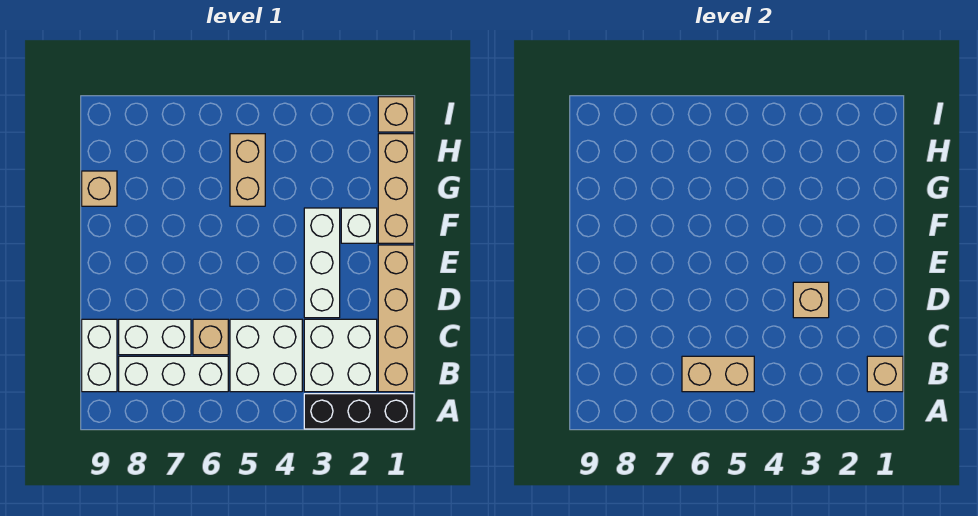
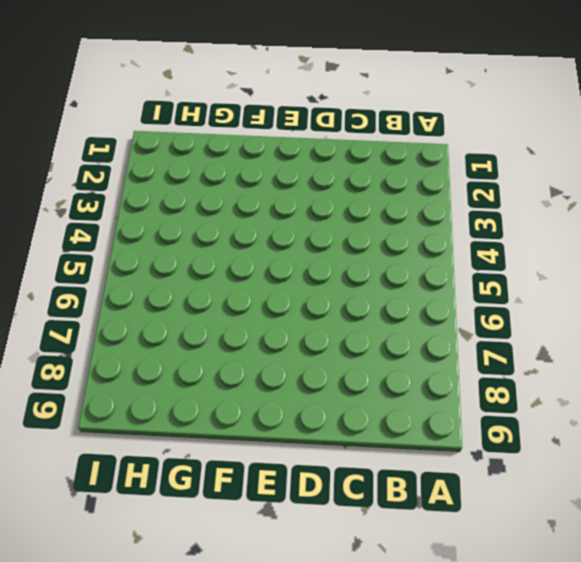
none -> black 1x3 brick [304,394,414,429]
none -> tan 1x4 brick [378,245,414,392]
none -> white 2x2 brick [304,319,377,392]

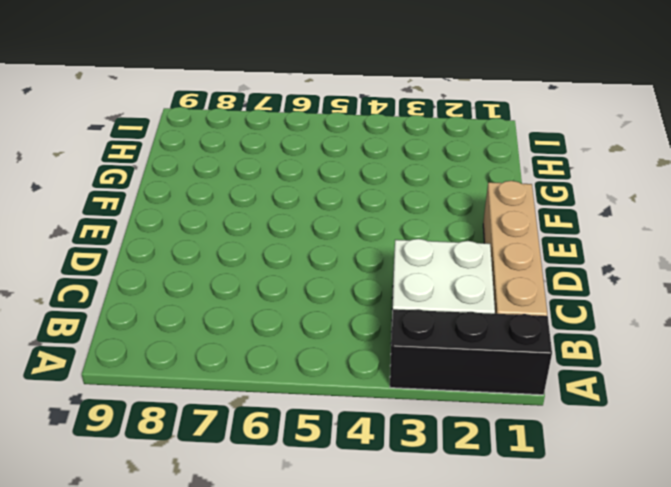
none -> white 2x2 brick [230,319,302,392]
none -> white 1x3 brick [119,356,228,392]
none -> white 1x2 brick [82,319,117,392]

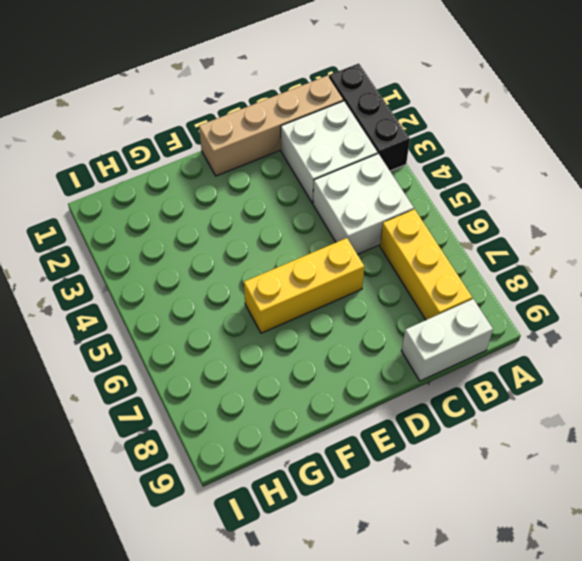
yellow 1x3 brick [380,209,472,320] -> white 1x3 brick [119,356,228,392]
yellow 1x3 brick [244,238,364,333] -> none
none -> tan 1x1 brick [193,319,228,355]
none -> white 1x2 brick [119,319,191,355]
none -> white 1x3 brick [304,208,340,318]

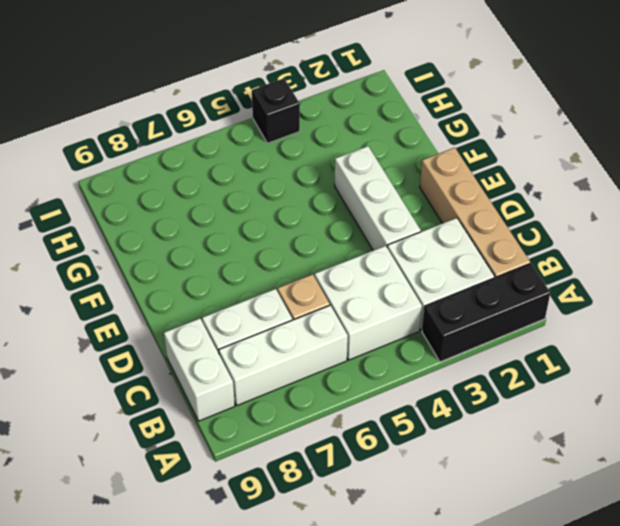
black 1x1 brick [252,78,300,143] -> none
none -> tan 1x3 brick [378,134,414,243]
none -> white 1x1 brick [341,208,377,243]
none -> tan 1x2 brick [230,134,265,206]

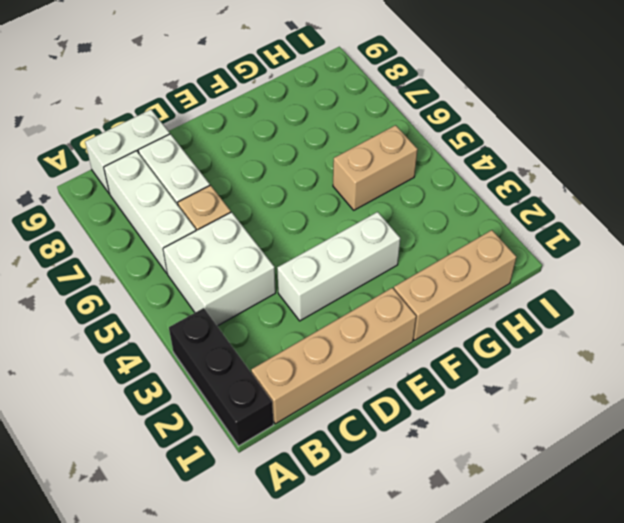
none -> white 2x2 brick [304,319,377,392]
none -> white 1x1 brick [341,208,377,243]
none -> tan 1x1 brick [82,171,117,206]

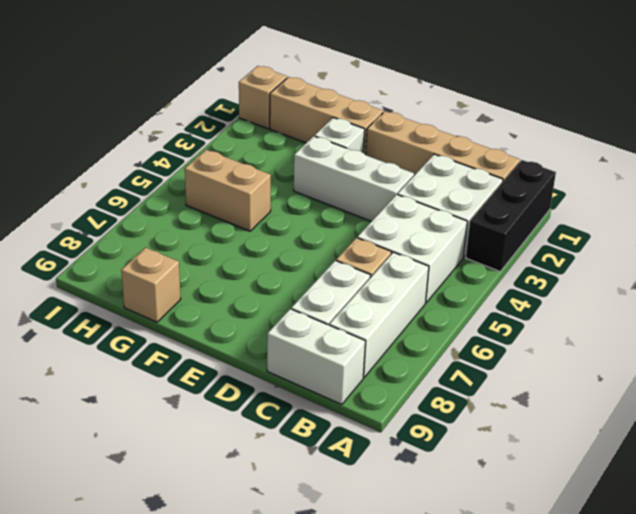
none -> tan 1x1 brick [867,356,903,392]
none -> tan 1x2 brick [682,356,754,392]
none -> tan 1x1 brick [793,282,829,318]

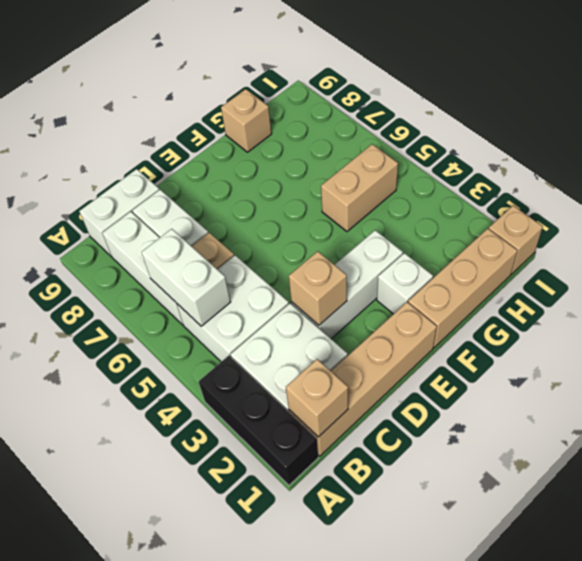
white 1x2 brick [141,229,231,326] -> tan 1x2 brick [682,356,754,392]

